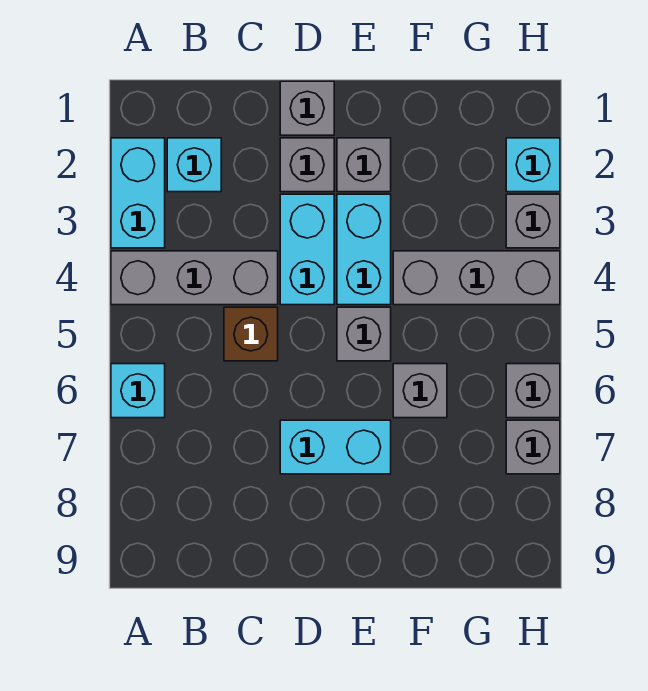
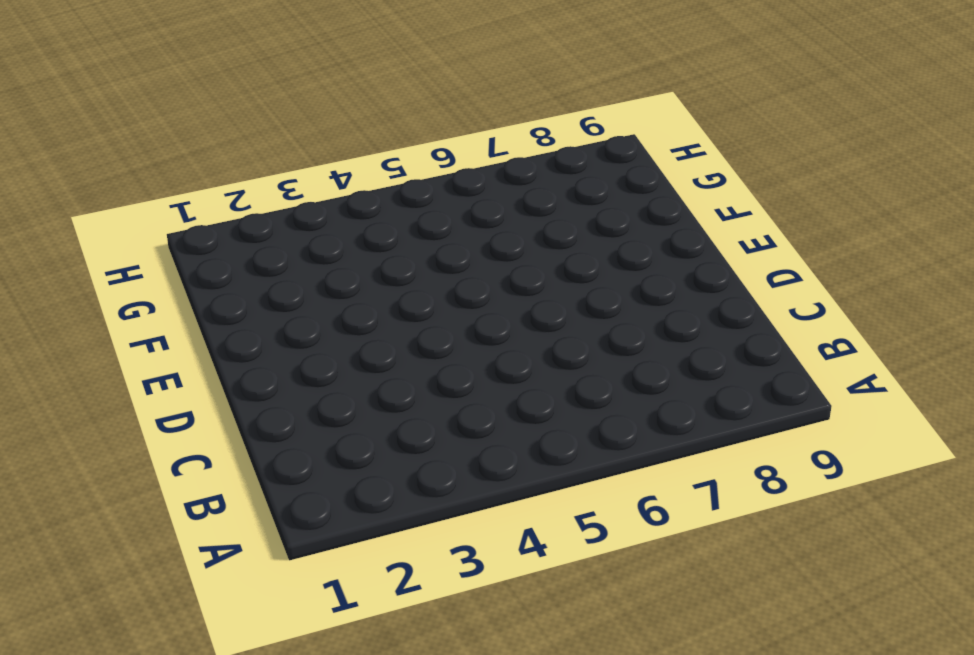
none -> cyan 1x2 brick [111,138,165,248]
none -> grey 1x3 brick [111,251,278,305]
none -> cyan 1x1 brick [111,364,165,418]

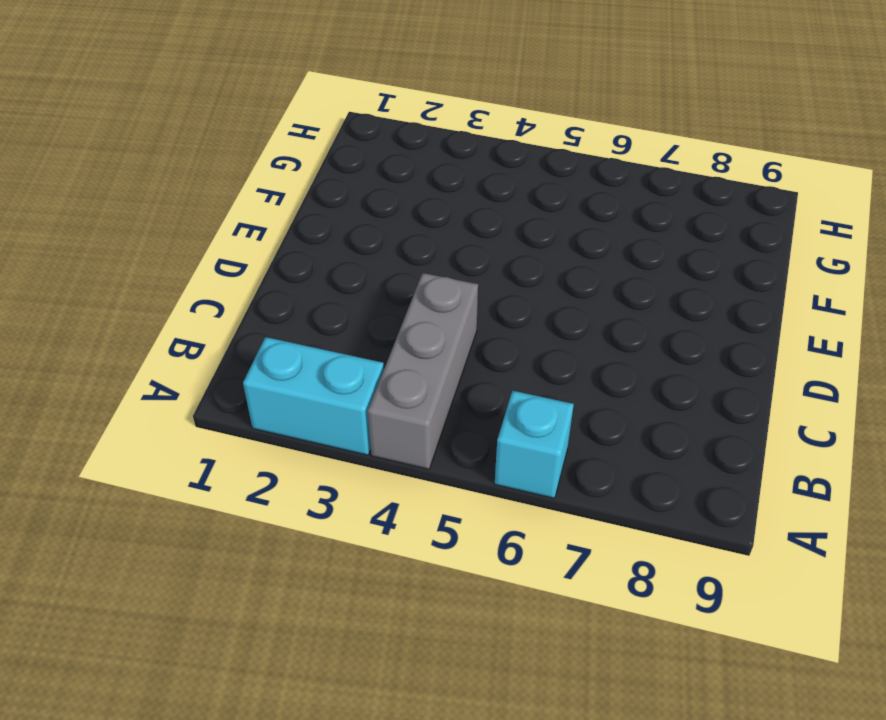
none -> cyan 1x1 brick [167,138,221,192]
none -> brown 1x1 brick [224,307,278,361]
none -> grey 1x1 brick [280,81,334,135]

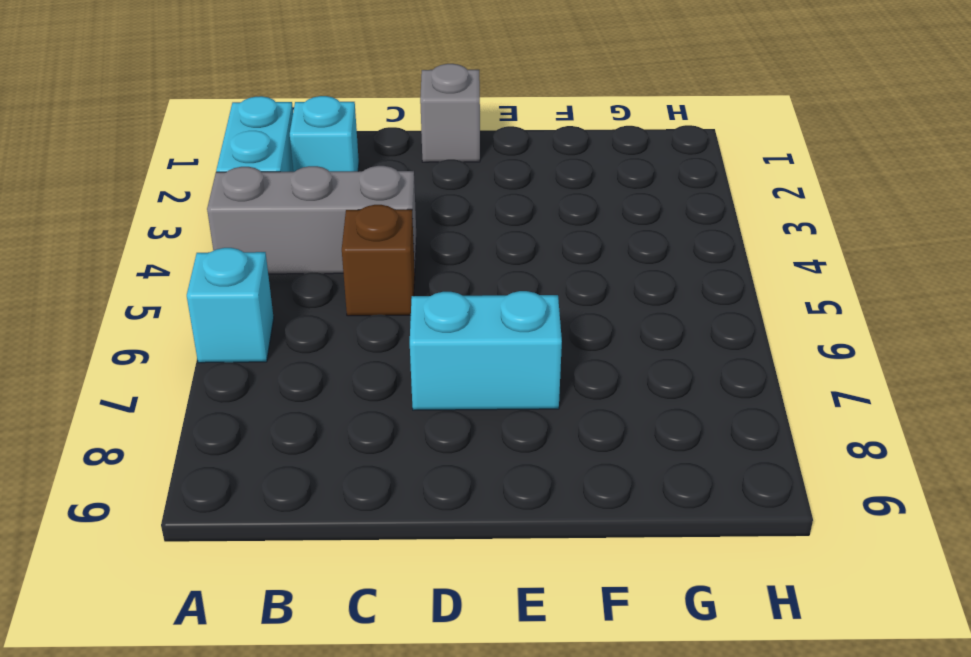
none -> grey 1x1 brick [280,138,334,192]
none -> cyan 1x2 brick [280,194,334,305]
none -> grey 1x1 brick [337,138,391,192]

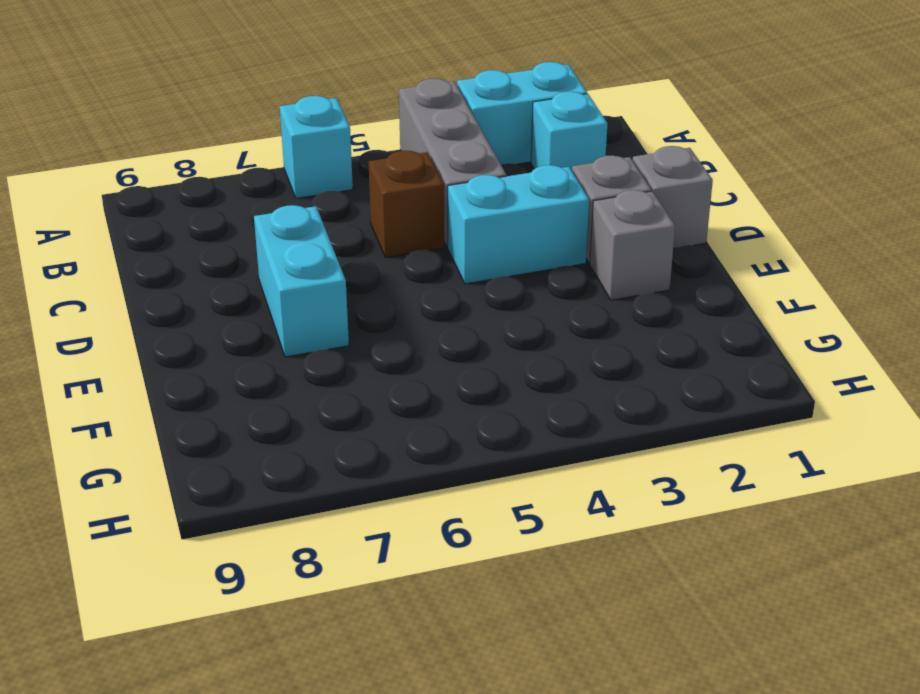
none -> cyan 1x2 brick [337,194,391,305]
none -> grey 1x1 brick [337,307,391,361]
none -> grey 1x3 brick [393,251,560,305]

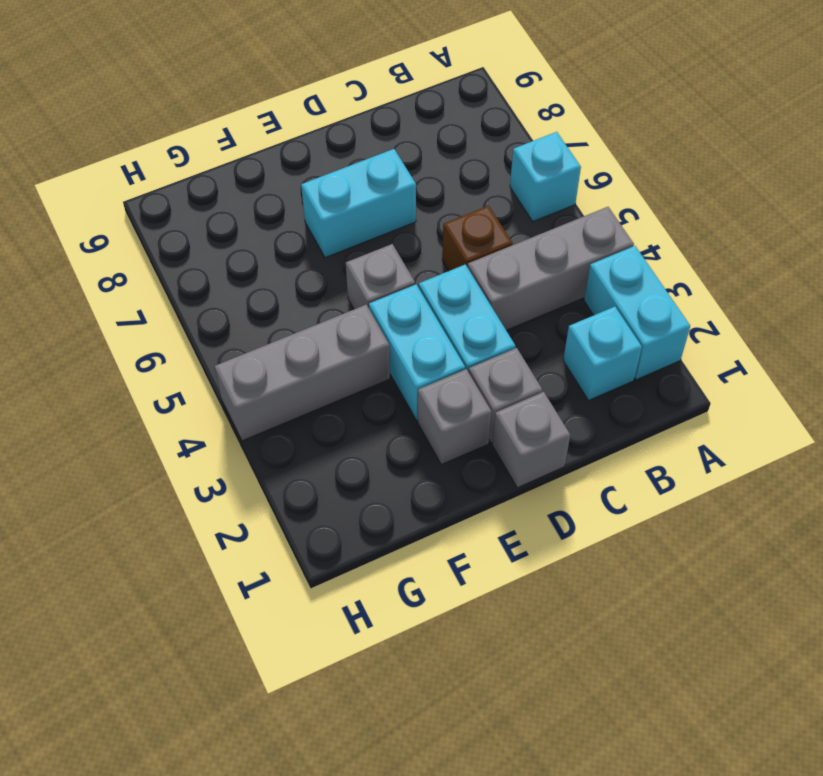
none -> grey 1x1 brick [393,364,447,418]
none -> cyan 1x1 brick [506,138,560,192]
none -> grey 1x1 brick [506,194,560,248]

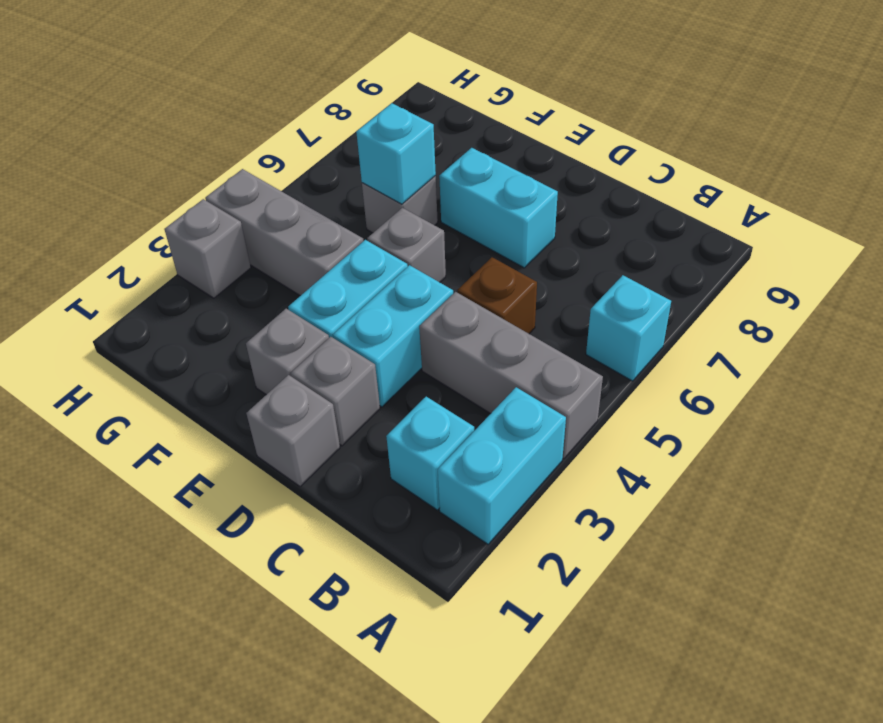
cyan 1x1 brick [356,103,436,204] -> cyan 1x1 brick moved to [506,138,560,192]
none -> grey 1x1 brick [506,364,560,418]
none -> grey 1x1 brick [506,420,560,474]

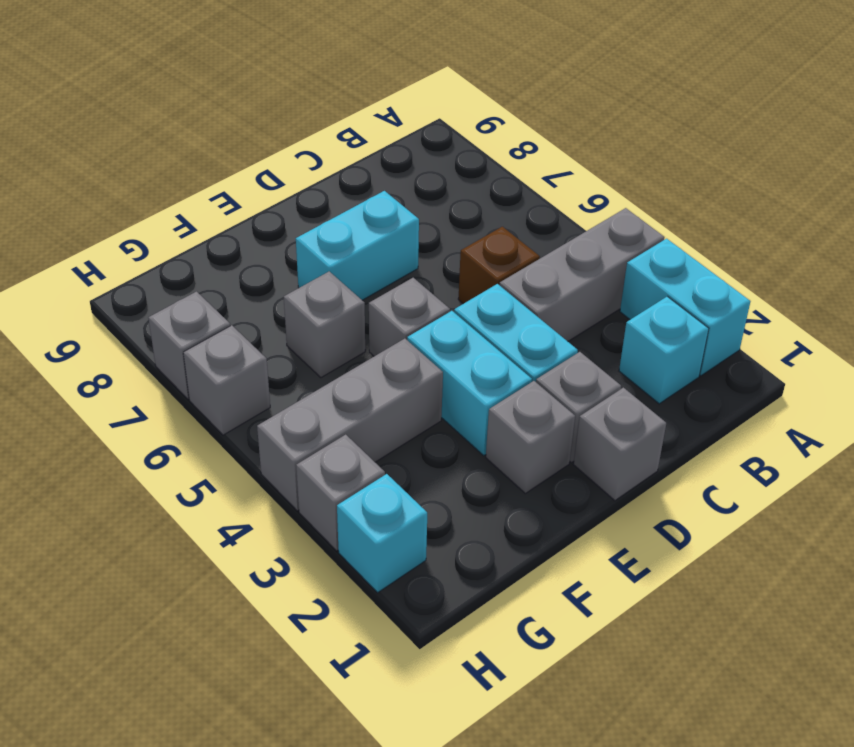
none -> cyan 1x1 brick [111,364,165,418]

